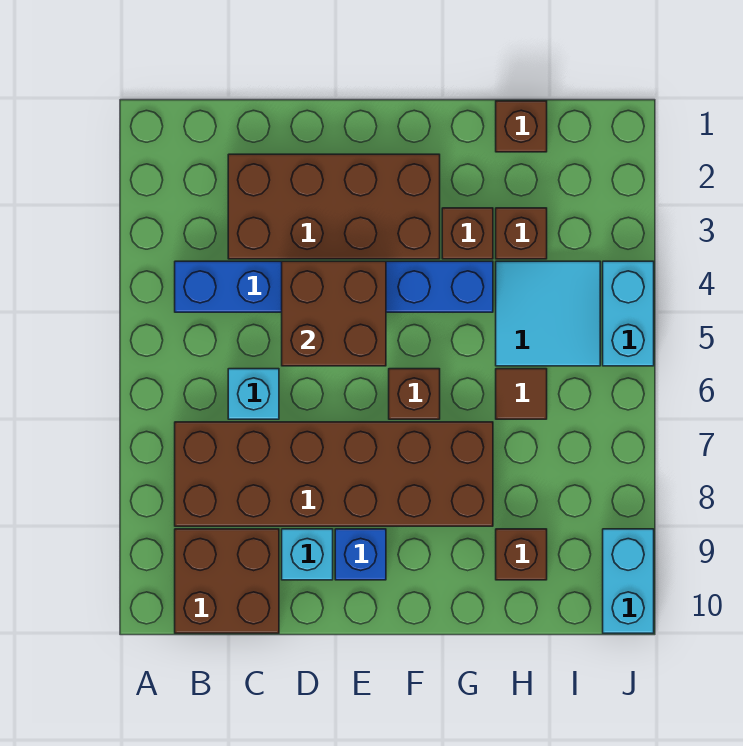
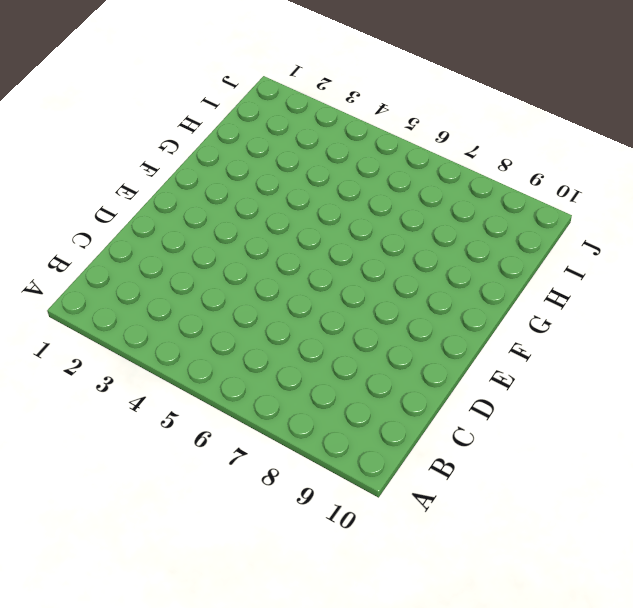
none -> blue 1x6 brick [175,261,493,312]
none -> brown 2x6 brick [175,422,493,526]
none -> brown 2x2 brick [175,529,279,633]

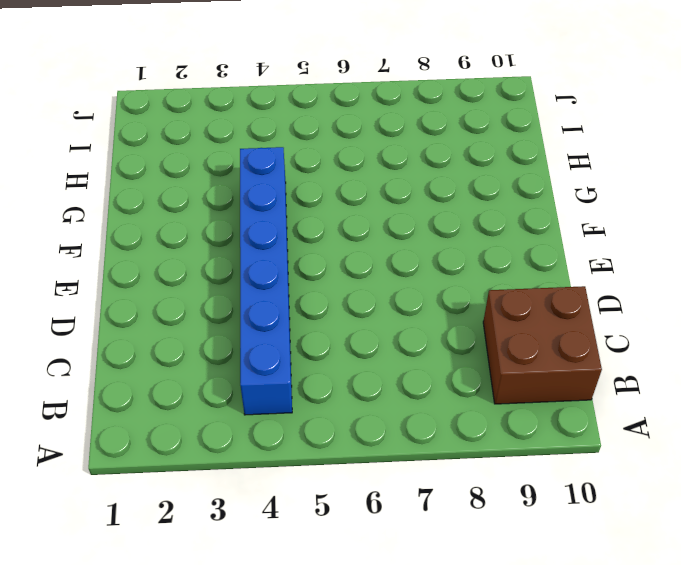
none -> brown 2x6 brick [175,422,493,526]
none -> brown 2x4 brick [228,154,440,259]
none -> cyan 1x1 brick [228,369,279,419]

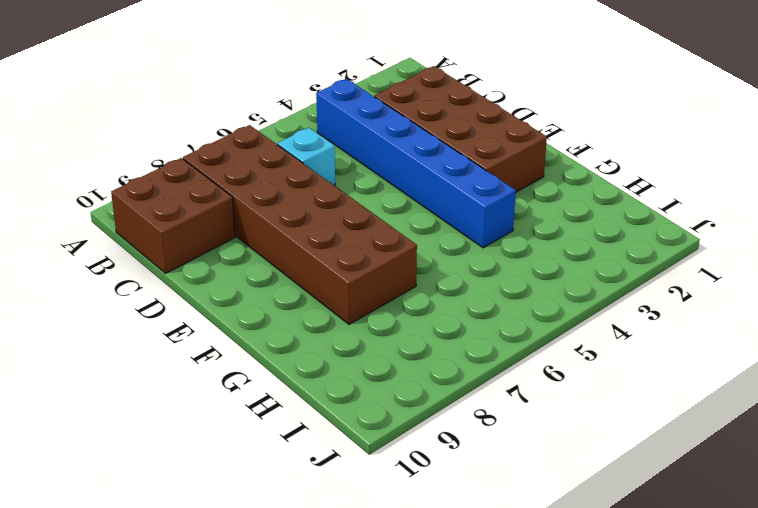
none -> cyan 1x1 brick [282,529,333,580]
none -> blue 1x1 brick [335,529,386,580]
none -> brown 1x1 brick [389,369,440,419]

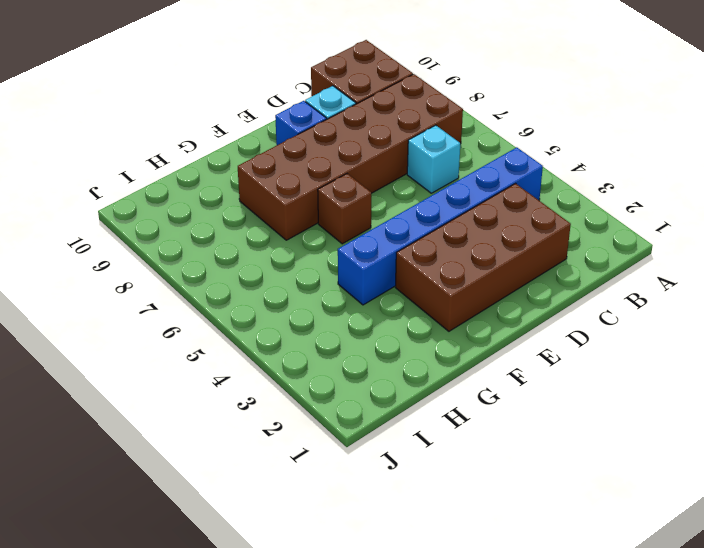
none -> brown 1x1 brick [442,208,493,259]
none -> brown 1x1 brick [496,101,547,152]
none -> brown 1x1 brick [496,208,547,259]

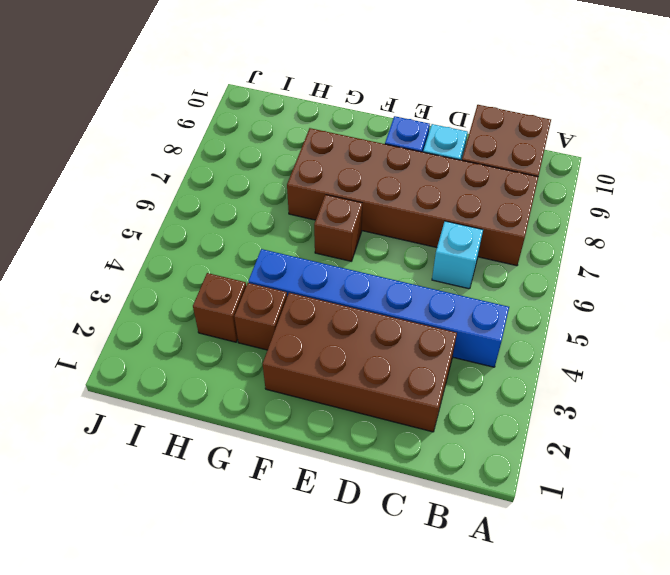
none -> brown 1x1 brick [496,101,547,152]
none -> cyan 2x2 tile [496,261,600,366]
none -> brown 1x1 tile [496,369,547,419]

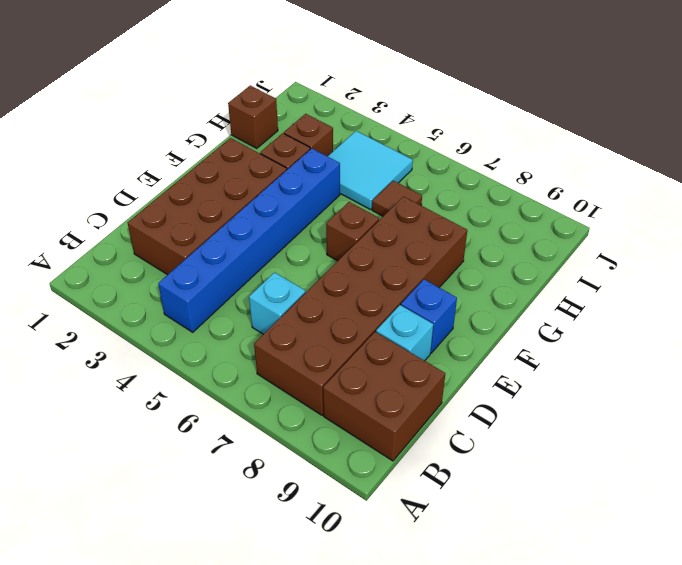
none -> brown 1x1 brick [496,529,547,580]
none -> cyan 1x2 brick [603,261,654,366]
none -> cyan 1x2 brick [603,529,654,633]

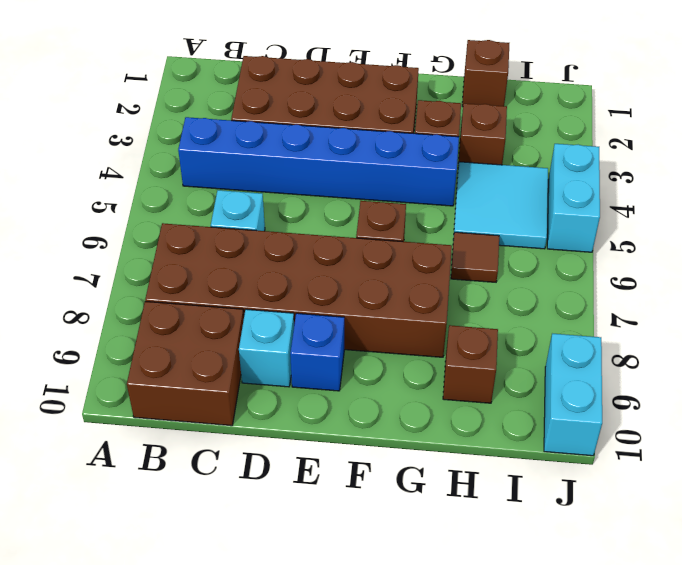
none -> brown 2x2 brick [282,261,386,366]

